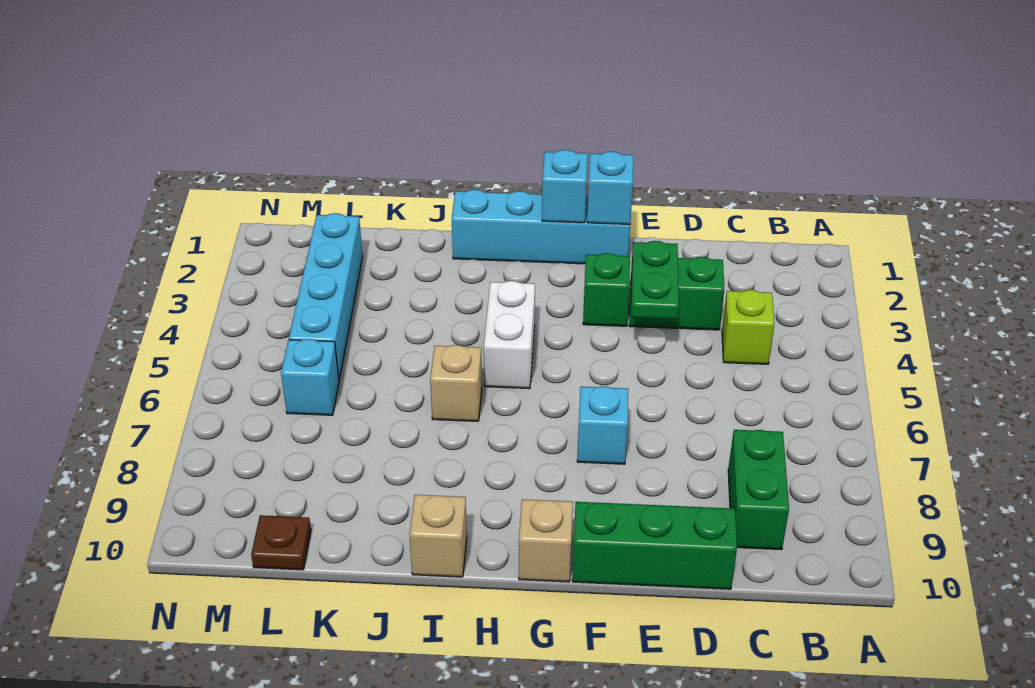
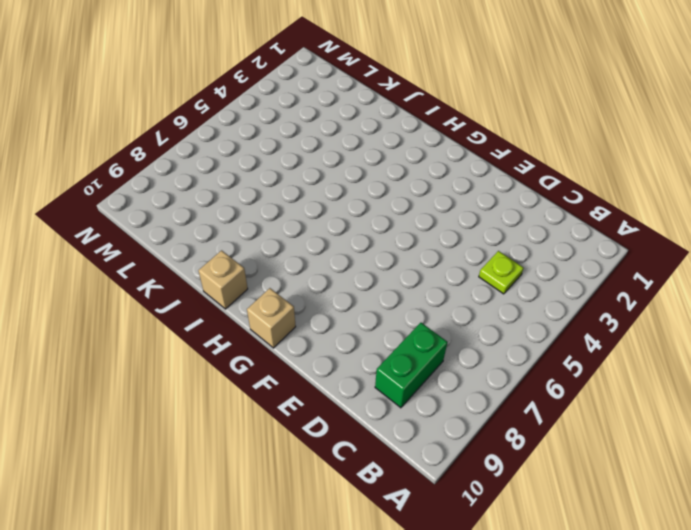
lime 1x1 plate [479,251,524,294] -> lime 1x1 brick [722,290,775,364]
none -> green 1x2 brick [629,257,724,330]
none -> green 1x3 brick [572,502,737,589]
none -> cyan 1x4 brick [452,190,630,264]

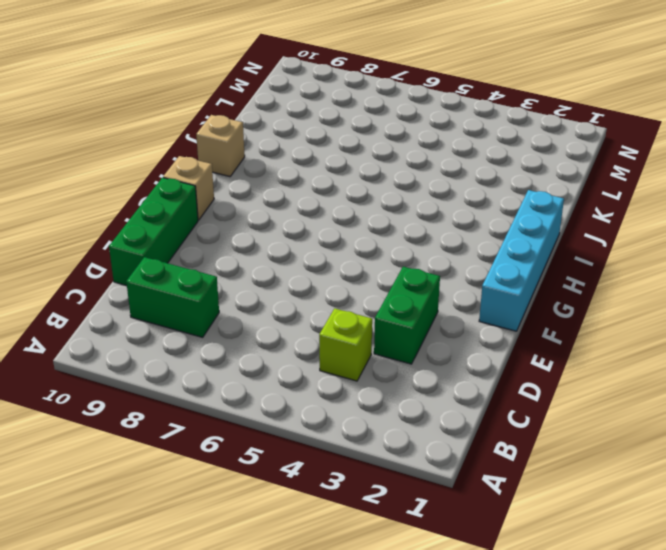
none -> green 1x1 brick [583,253,630,326]
none -> cyan 1x1 brick [577,386,628,464]
none -> white 1x2 brick [484,281,535,389]

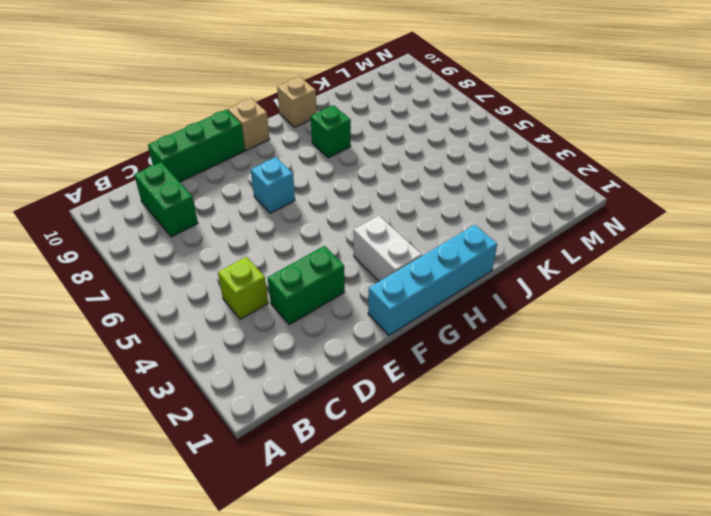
white 1x2 brick [354,216,422,281] -> white 1x2 brick moved to [484,281,535,389]
green 1x1 brick [311,105,351,158] -> green 1x1 brick moved to [583,253,630,326]
none -> tan 1x1 brick [430,345,482,421]
none -> cyan 1x4 brick [289,213,363,380]
none -> cyan 1x1 brick [281,339,339,415]

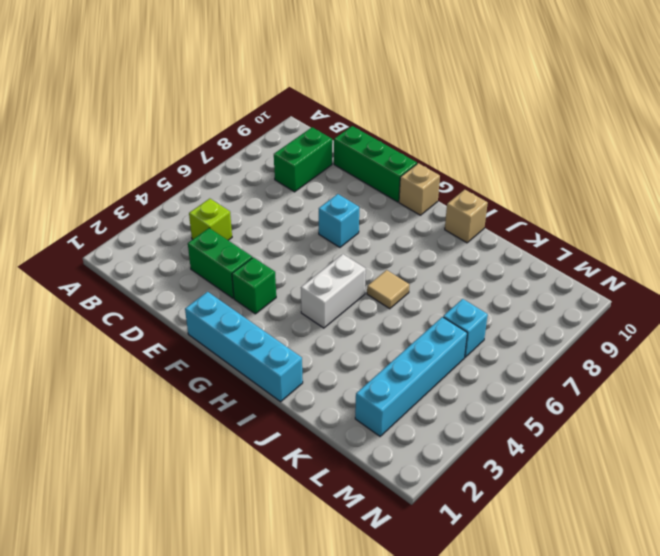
tan 1x1 tile [367,270,409,309] -> tan 1x1 brick [430,345,482,421]
none -> brown 1x1 plate [251,515,311,570]
none -> green 1x2 plate [632,241,679,319]
none -> cyan 1x1 brick [587,151,633,224]

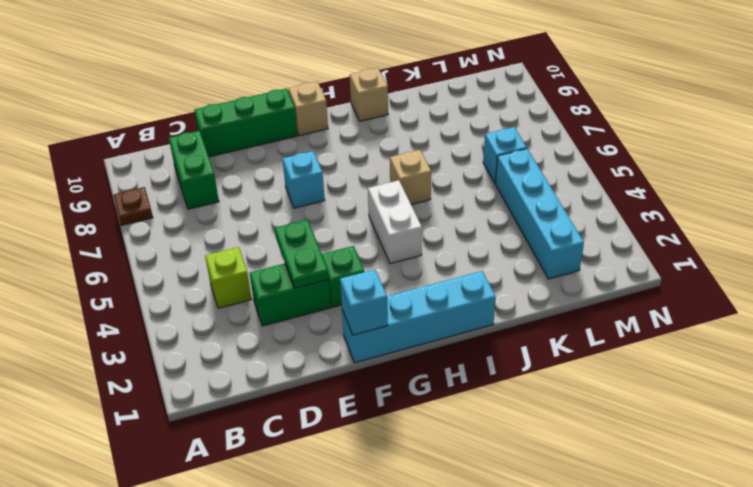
brown 1x1 plate [113,187,153,226] -> brown 1x1 plate moved to [251,515,311,570]
none -> cyan 1x1 brick [542,150,588,223]

